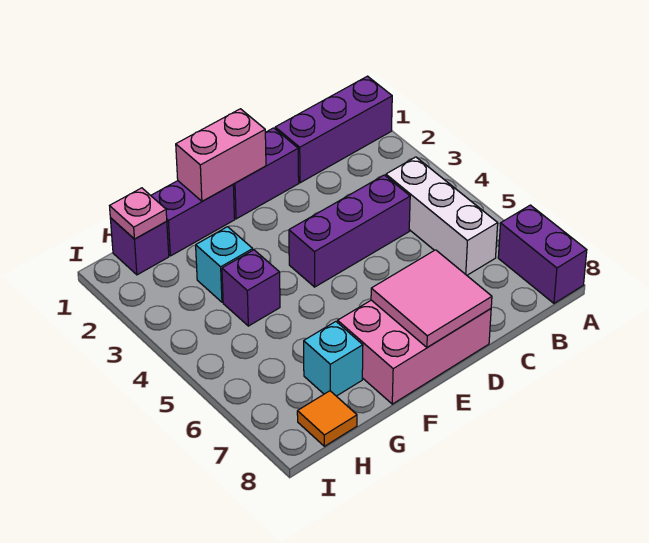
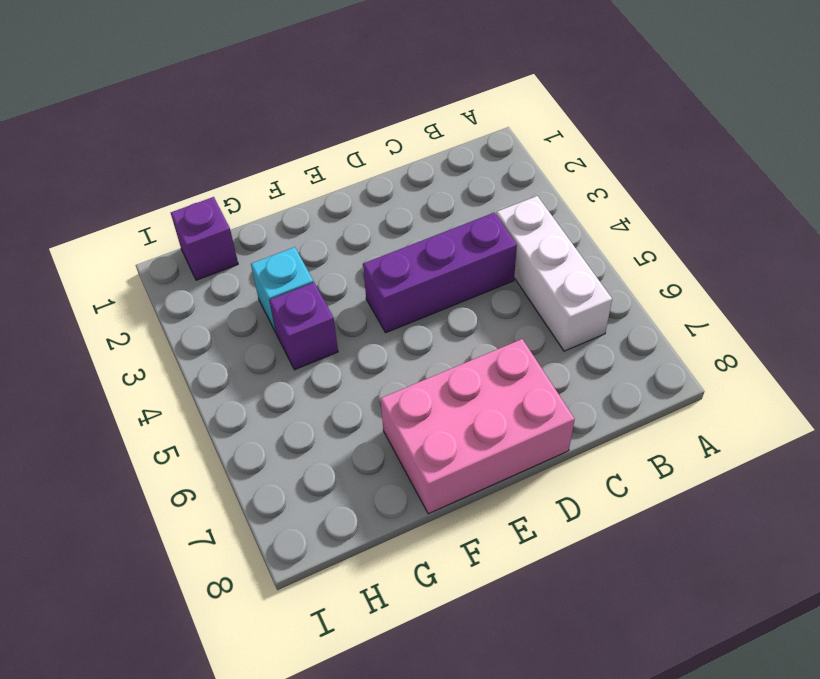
none -> purple 1x3 brick [275,76,392,183]
none -> purple 1x2 brick [498,205,587,303]
none -> purple 1x2 brick [233,128,299,219]

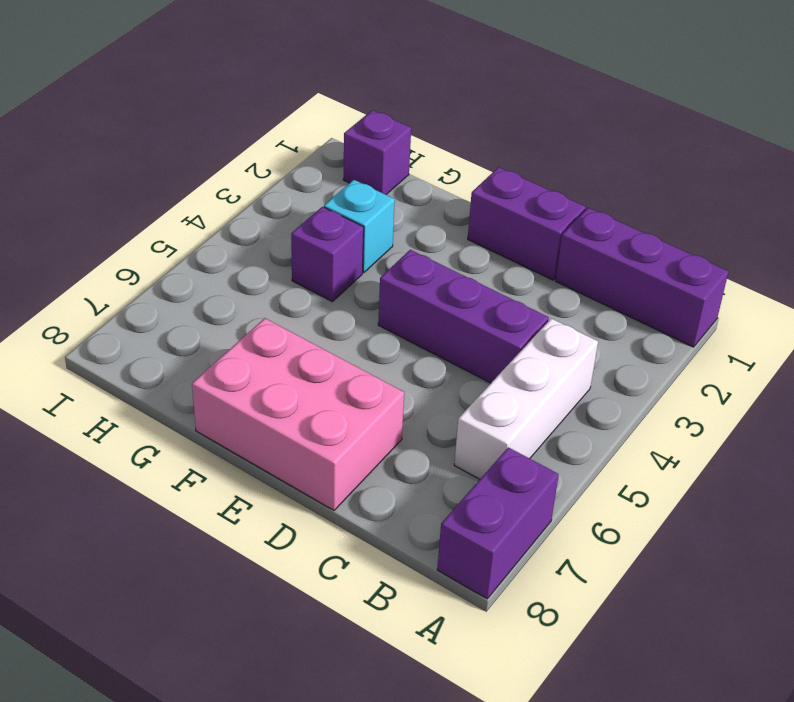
none -> purple 1x2 brick [151,181,235,256]
none -> cyan 1x1 brick [304,322,363,396]
none -> orange 1x1 tile [297,391,357,446]

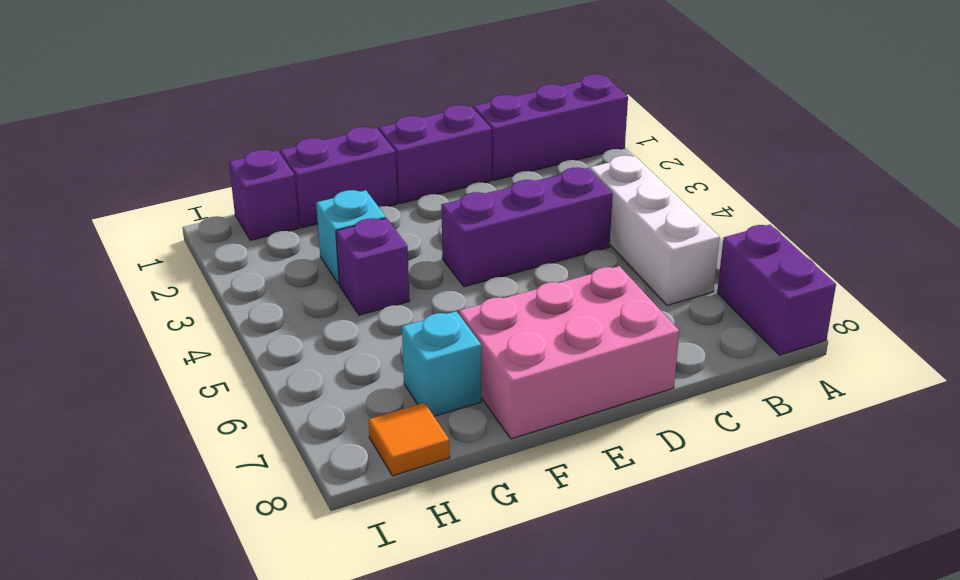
none -> pink 2x2 tile [371,250,492,348]
none -> pink 1x2 brick [176,109,266,201]
none -> pink 1x1 plate [110,188,167,239]

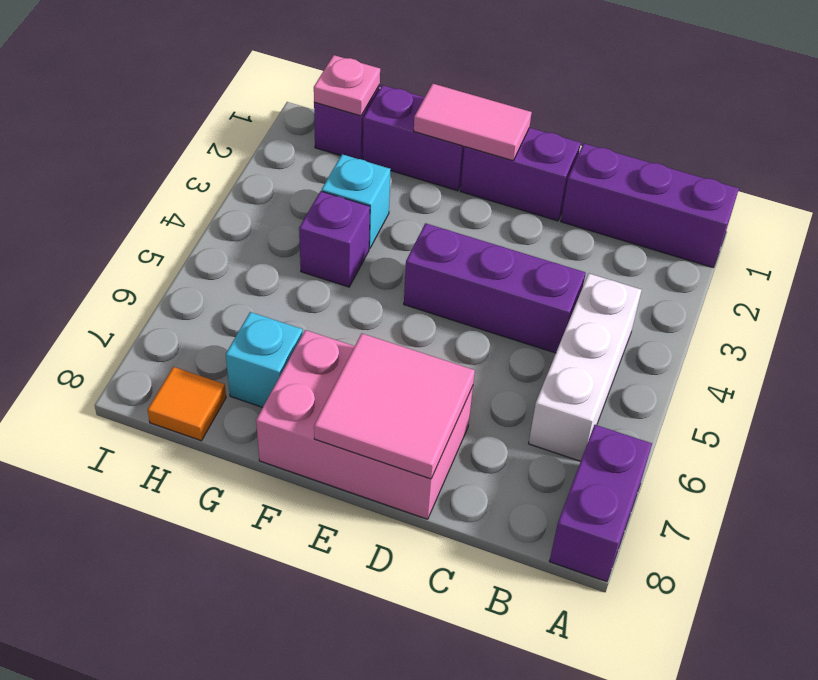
pink 1x2 tile [414,84,532,161] -> pink 1x2 brick [176,109,266,201]

